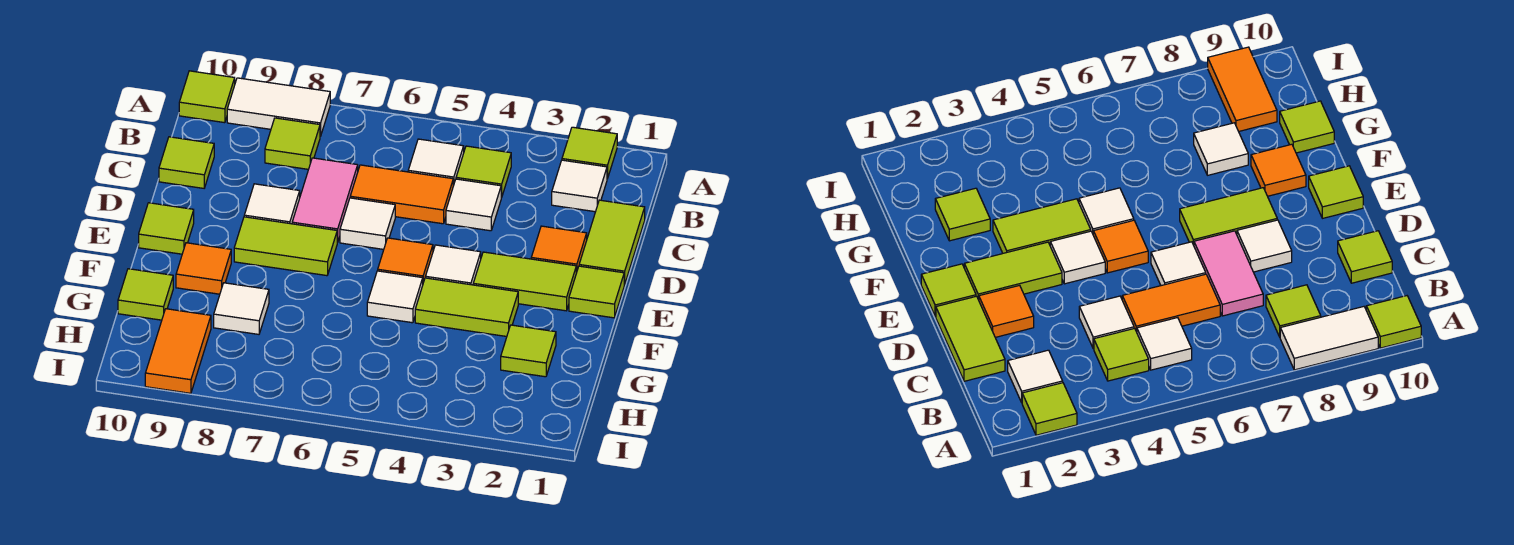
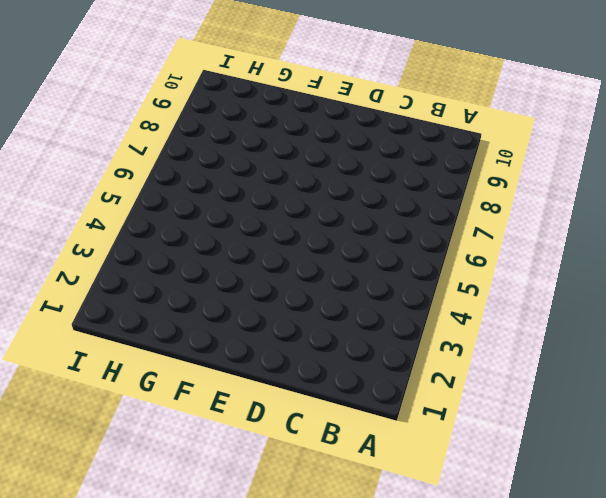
none -> lime 1x1 tile [562,127,617,179]
none -> white 1x2 tile [227,78,330,136]
none -> lime 1x1 tile [179,71,235,123]

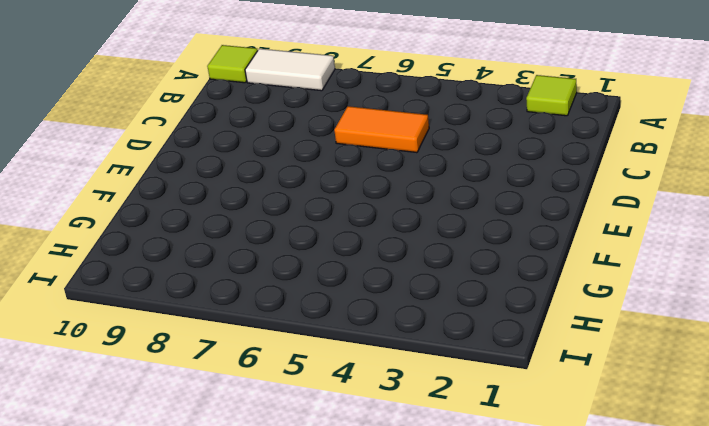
none -> white 1x1 tile [552,160,607,212]
none -> lime 1x1 tile [456,146,511,198]
none -> white 1x1 tile [408,139,464,186]

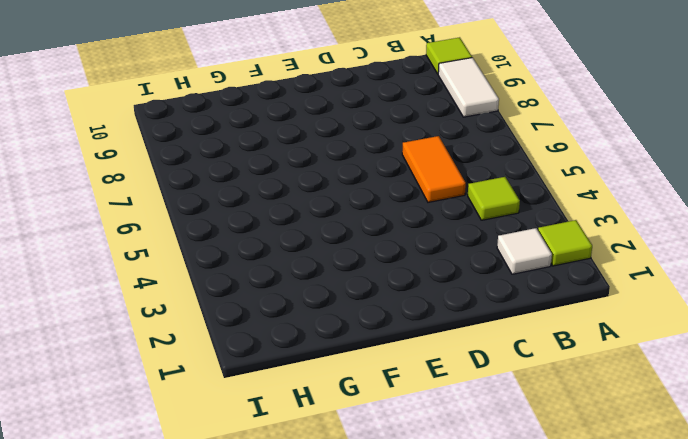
none -> white 1x1 tile [408,139,464,186]
none -> lime 1x1 tile [265,118,320,169]
none -> lime 1x2 tile [579,200,645,285]

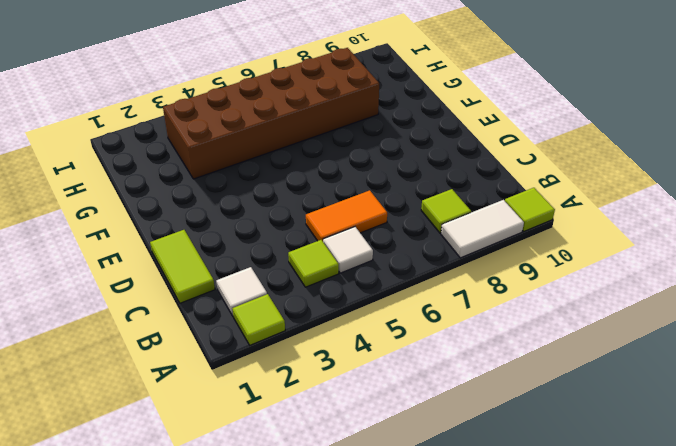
brown 2x6 brick [163,48,379,179] -> white 1x1 tile [214,283,269,334]
none -> white 1x1 tile [446,179,501,231]
none -> pink 1x2 tile [292,158,358,242]
none -> lime 1x1 tile [159,137,214,188]

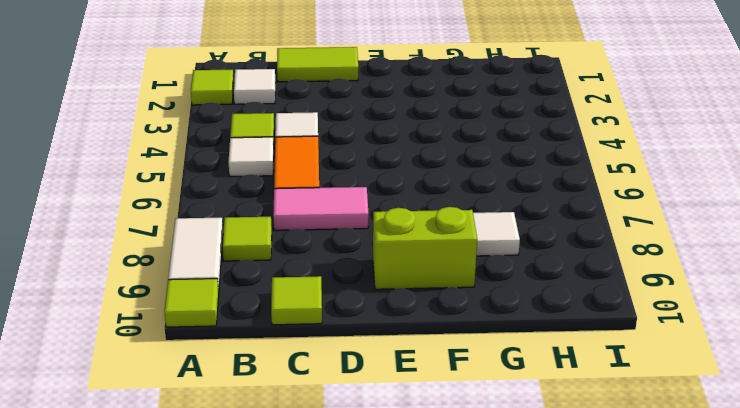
lime 1x2 brick [373,207,477,289] -> orange 1x1 tile [176,243,231,294]
none -> orange 1x1 tile [531,226,587,273]
none -> white 1x1 tile [340,198,395,249]
none -> white 1x1 tile [244,184,300,224]

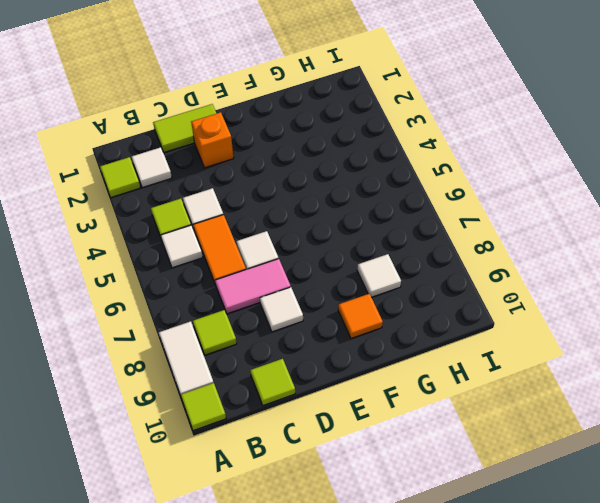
orange 1x1 brick [191,112,234,168] -> orange 1x1 tile [531,226,587,273]
none -> lime 1x1 tile [569,266,624,318]
none -> lime 1x2 tile [473,252,576,311]
none -> white 1x1 tile [425,245,481,285]

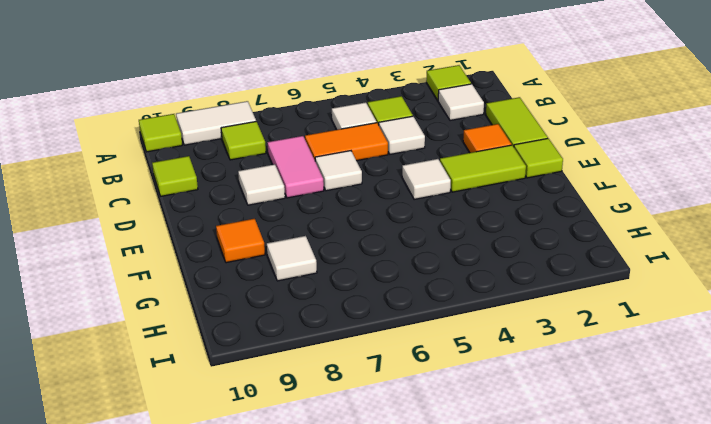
none -> orange 1x1 tile [378,238,433,282]
none -> lime 1x2 tile [234,217,337,276]
none -> lime 1x1 tile [139,203,194,254]

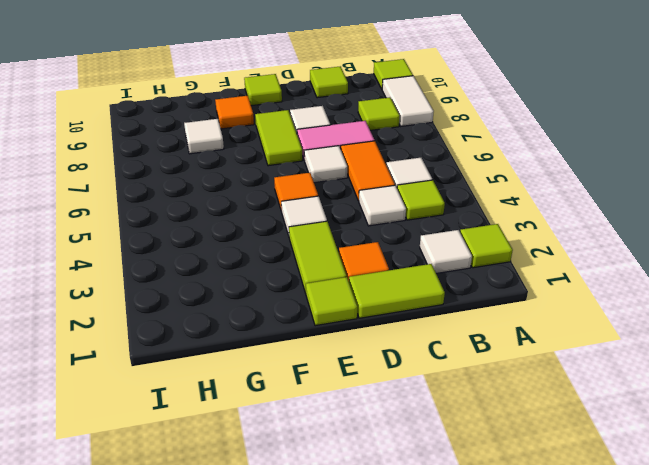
none -> lime 1x2 tile [415,278,518,337]
none -> white 1x1 tile [367,271,423,323]
none -> lime 1x1 tile [501,325,556,377]

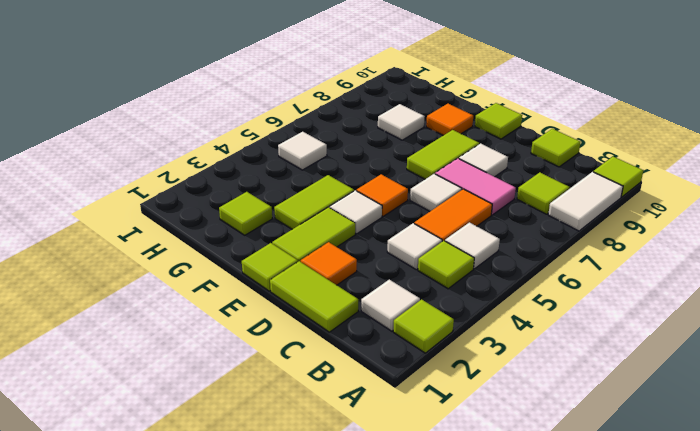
white 1x1 tile [278,132,327,170] -> white 1x1 tile moved to [367,271,423,323]
none -> lime 1x1 tile [118,269,173,320]
none -> orange 1x2 tile [145,309,211,393]

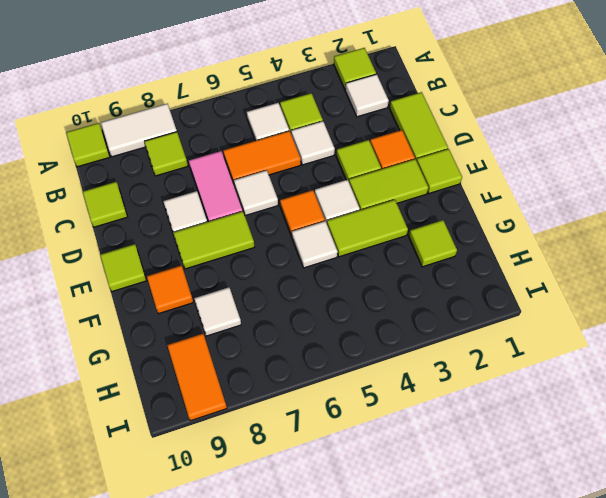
lime 1x1 tile [336,140,381,181] -> lime 1x1 tile moved to [118,269,173,320]

